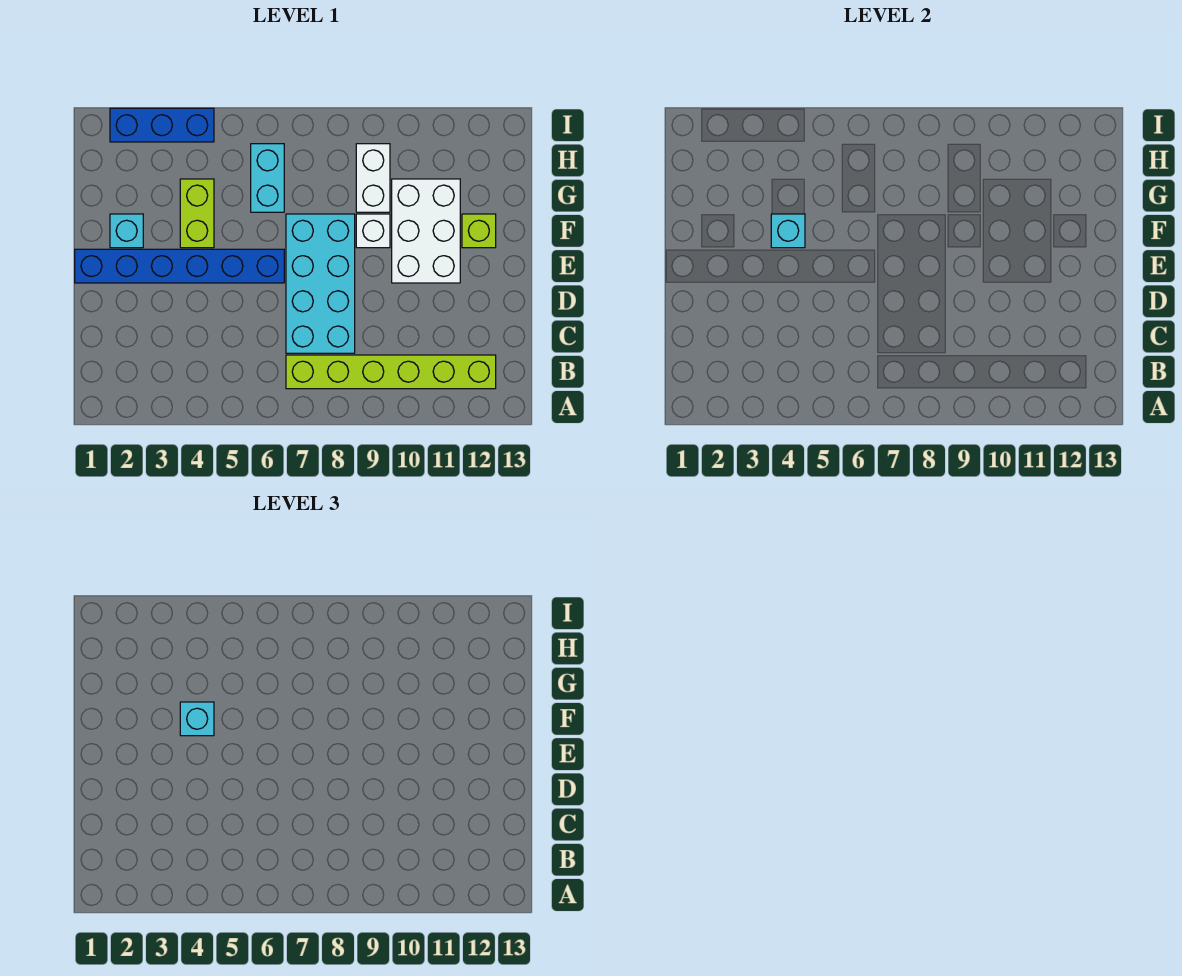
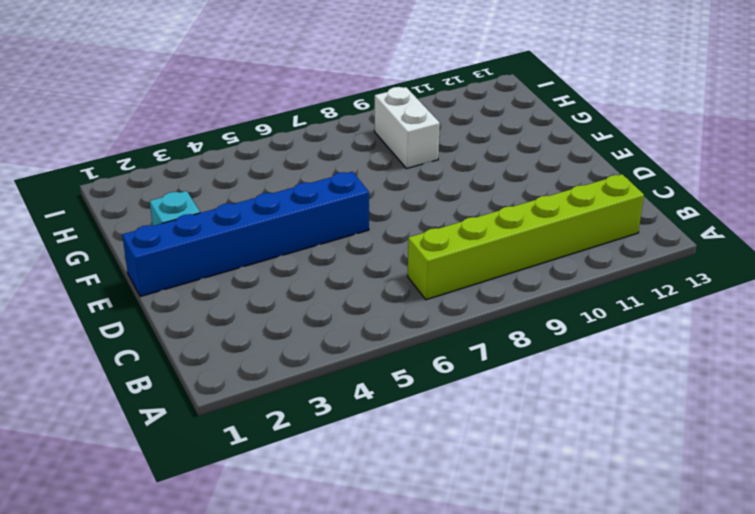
none -> cyan 2x4 brick [286,214,355,353]
none -> white 2x3 brick [392,179,460,283]
none -> lime 1x2 brick [180,179,214,248]

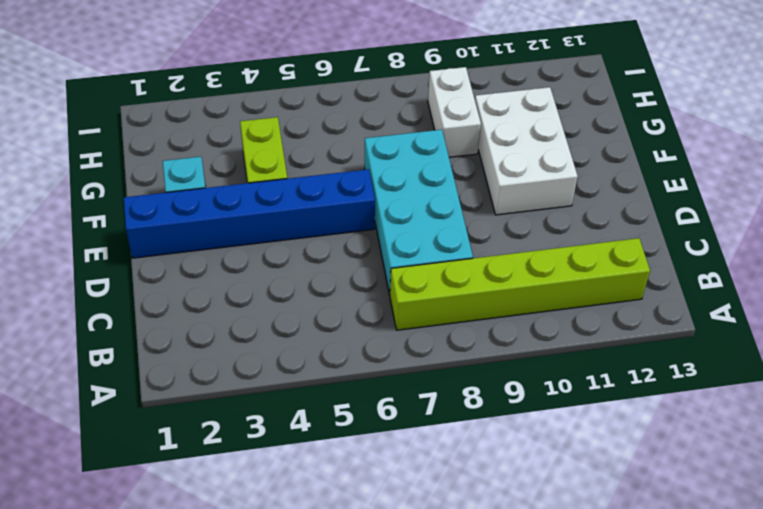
none -> white 1x1 brick [356,214,390,248]
none -> lime 1x1 brick [462,214,496,248]
none -> cyan 1x2 brick [251,144,284,212]

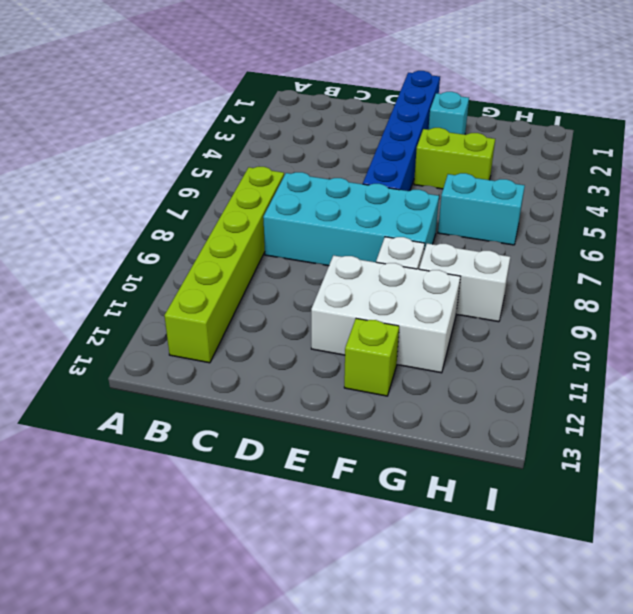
none -> blue 1x3 brick [110,108,214,142]
none -> cyan 1x1 brick [771,214,805,248]
none -> cyan 1x1 brick [180,702,214,736]

